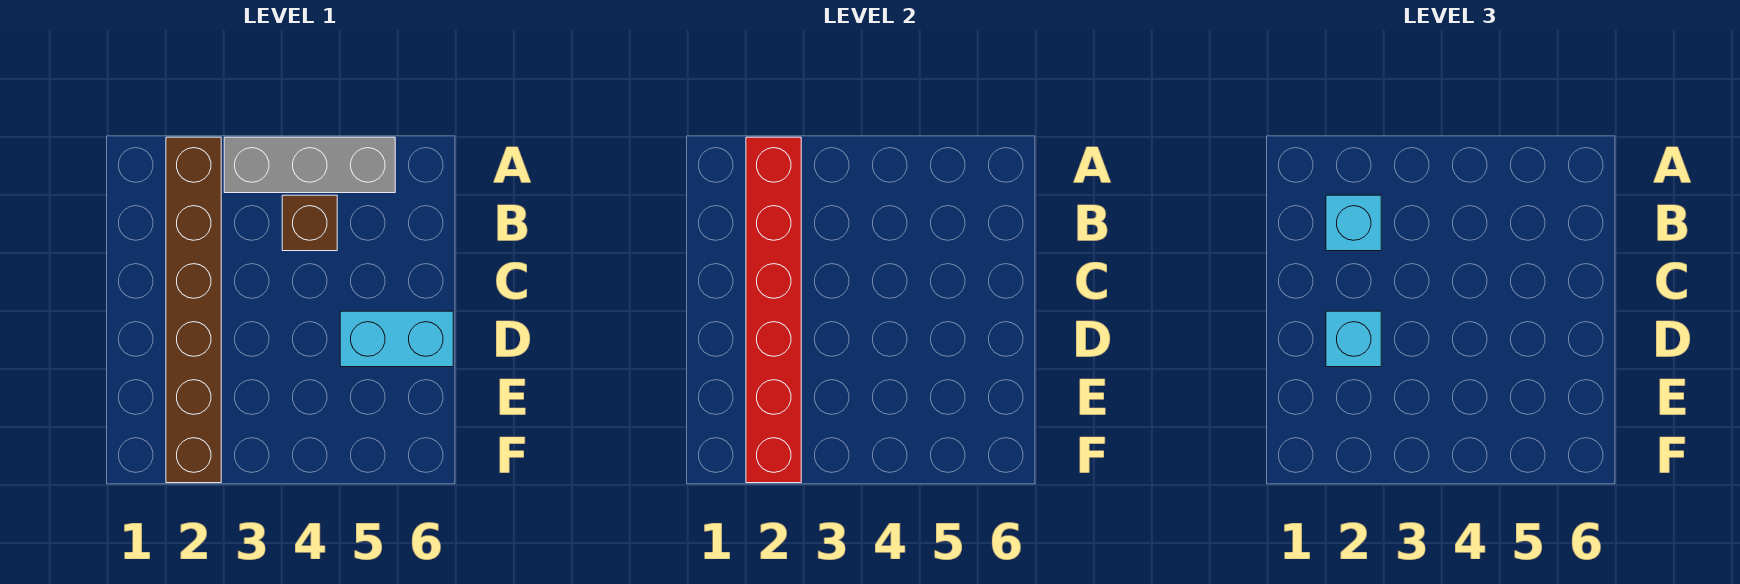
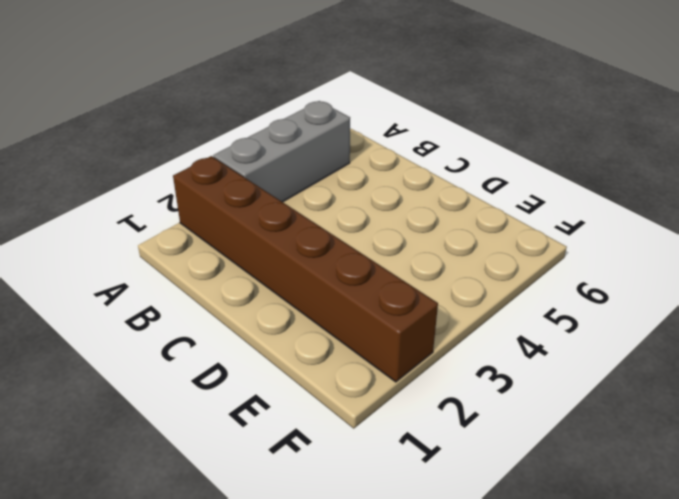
none -> brown 1x1 brick [282,195,337,251]
none -> cyan 1x2 brick [340,311,453,367]

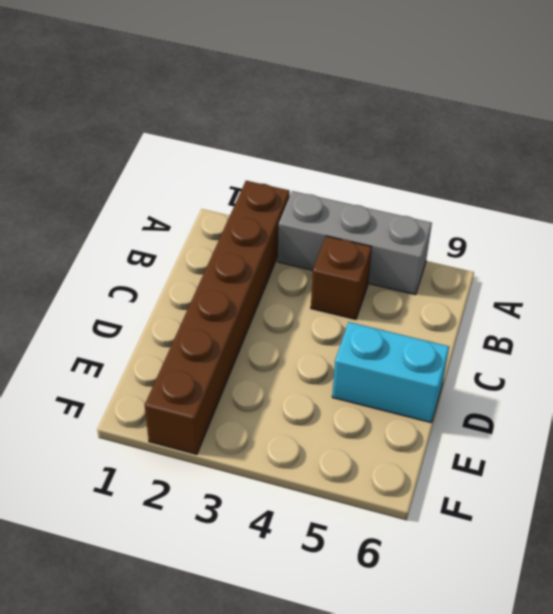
none -> red 1x6 brick [746,137,801,483]
none -> cyan 1x1 brick [1326,195,1381,251]

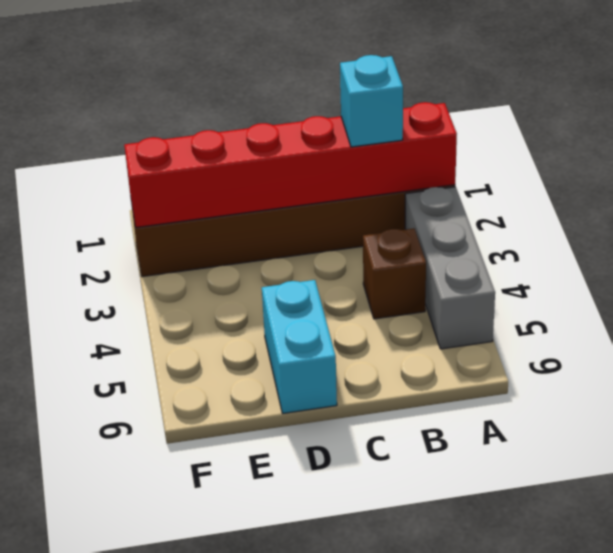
none -> cyan 1x1 brick [1326,311,1381,367]

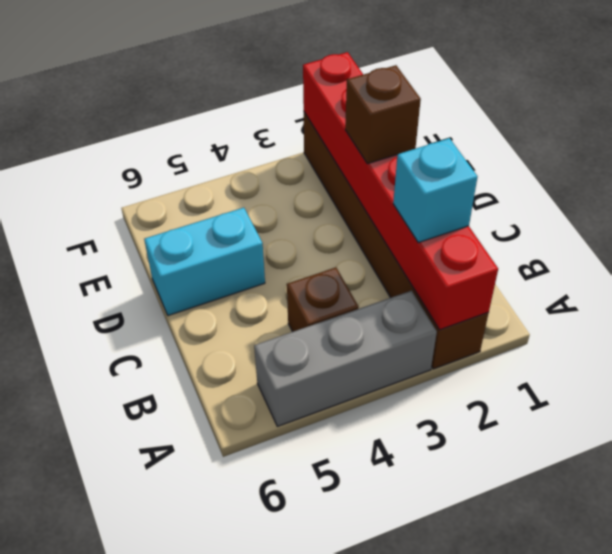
brown 1x1 brick [345,65,421,164] -> cyan 1x1 brick [1326,311,1381,367]

